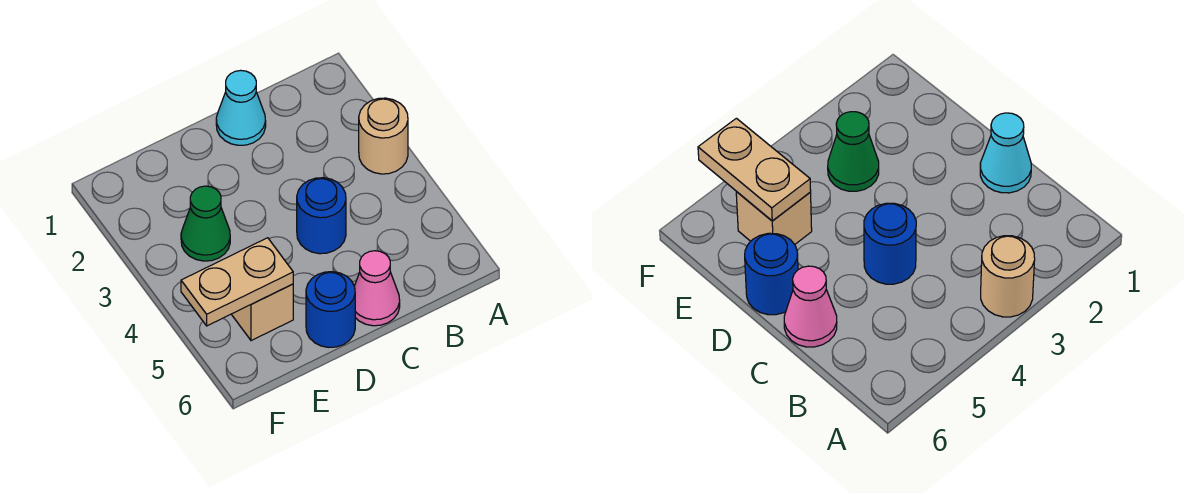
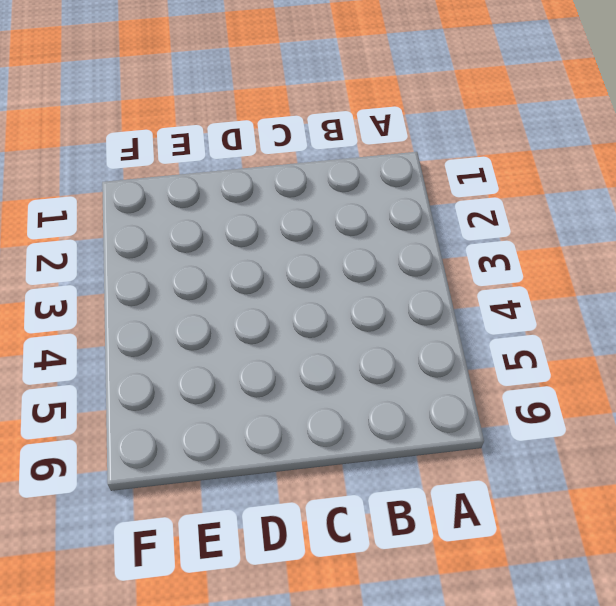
none -> tan 1x1 round brick [359,98,408,174]
none -> cyan 1x1 cone [216,70,266,145]

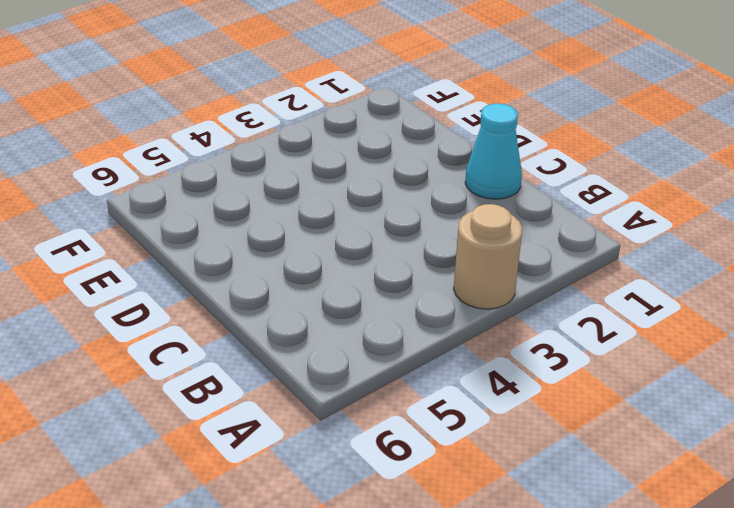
none -> blue 1x1 round brick [297,178,346,254]
none -> pink 1x1 cone [354,251,400,326]

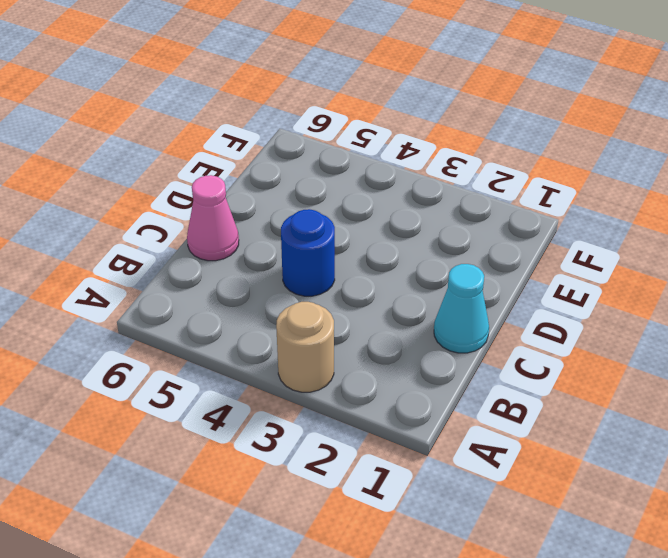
none -> blue 1x1 round brick [306,272,355,347]
none -> green 1x1 cone [181,186,230,261]

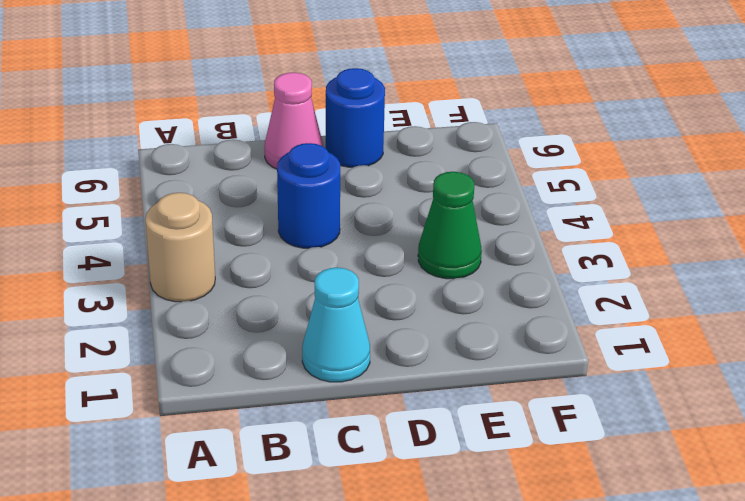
none -> tan 1x1 brick [231,284,293,341]
none -> tan 1x2 plate [181,238,293,326]

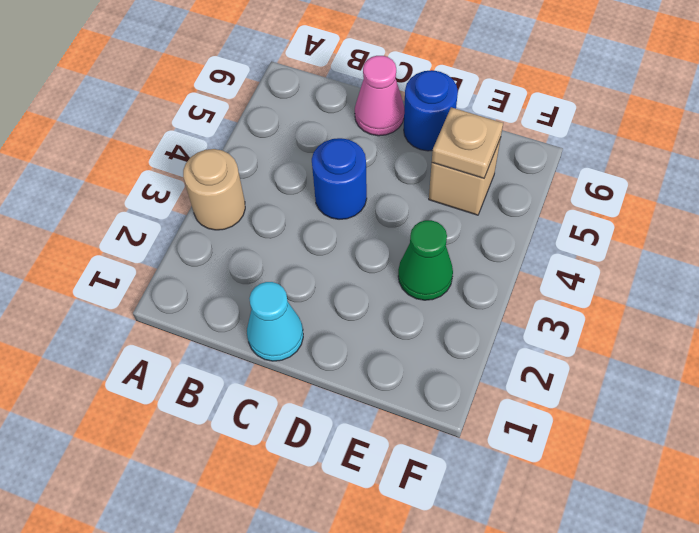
tan 1x1 plate [432,107,503,178] -> tan 1x2 plate [181,238,293,326]

